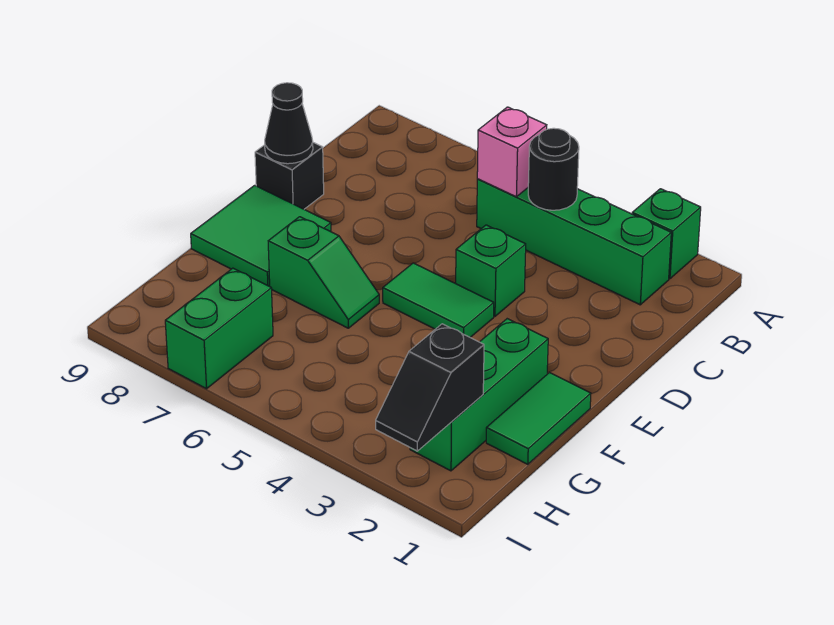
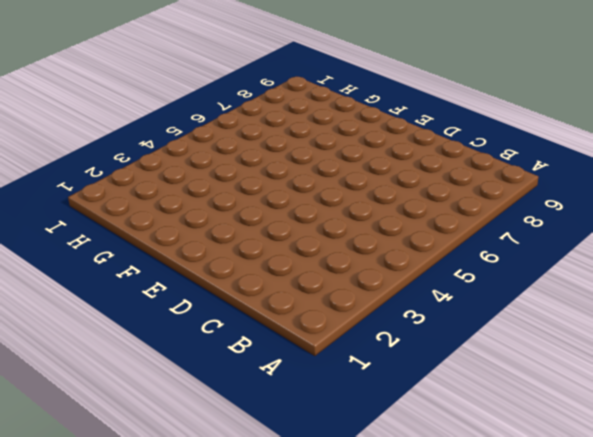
none -> green 1x1 brick [632,189,701,279]
none -> green 1x4 brick [477,179,671,305]
none -> green 1x1 brick [456,225,526,316]

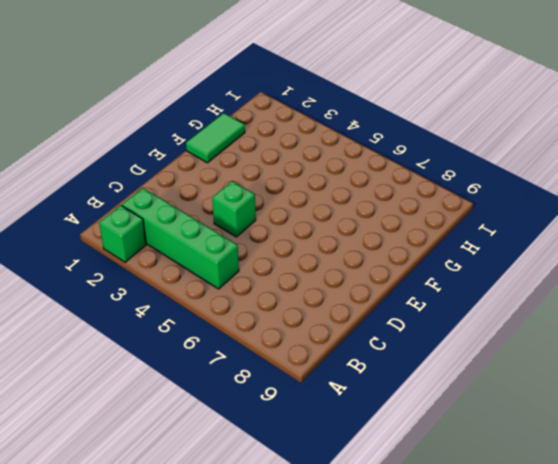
none -> black 1x1 brick [255,143,324,209]
none -> green 1x2 tile [383,263,494,337]
none -> green 2x2 tile [191,185,331,286]

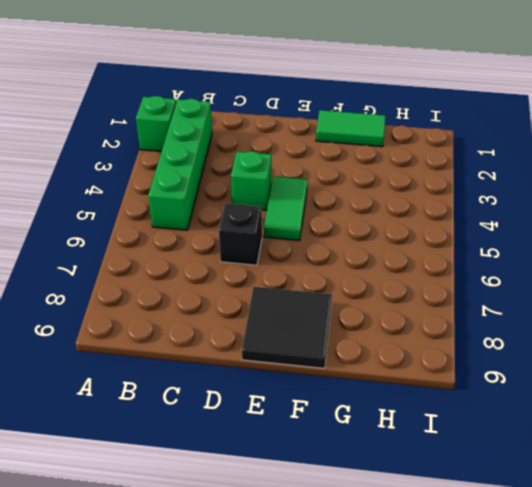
black 1x1 brick [219,203,262,265] -> black 1x1 brick moved to [255,143,324,209]
black 2x2 tile [242,287,332,368] -> green 2x2 tile [191,185,331,286]
none -> green 1x3 brick [410,319,548,471]
none -> green 1x2 slope [268,217,379,328]
none -> green 1x2 brick [165,268,273,389]

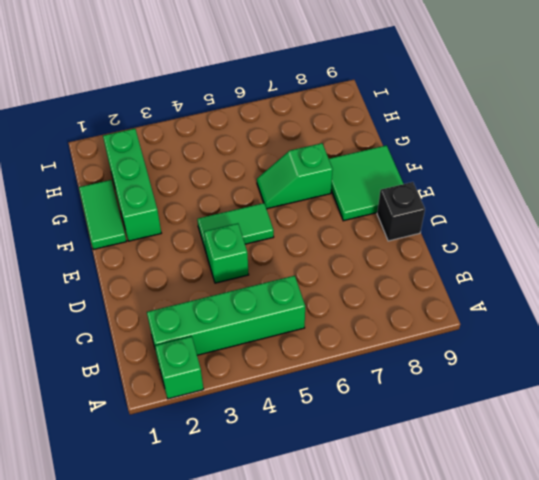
none -> green 1x2 brick [165,268,273,389]
none -> black 1x1 round brick [528,128,579,210]
none -> pink 1x1 brick [477,107,547,197]

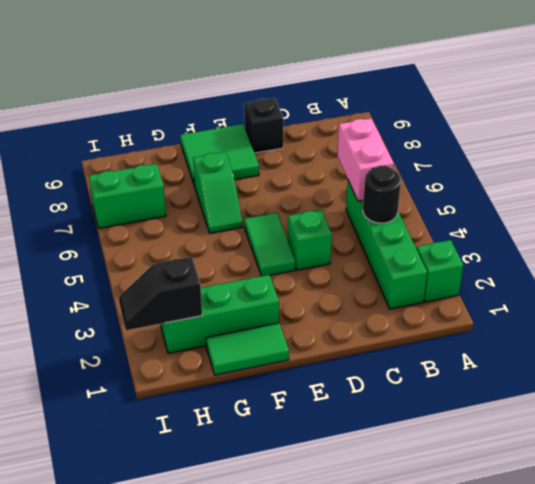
pink 1x2 brick [337,118,394,201] -> pink 1x1 brick [477,107,547,197]
none -> black 1x1 cone [265,83,313,164]

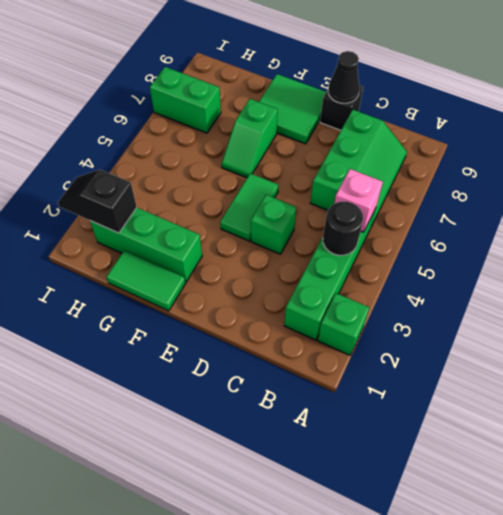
green 2x3 slope [310,110,407,226] -> none

